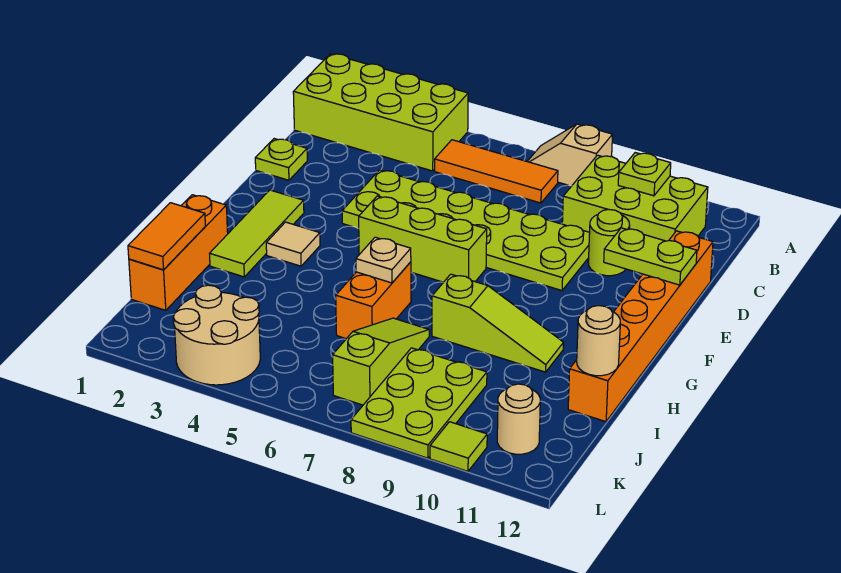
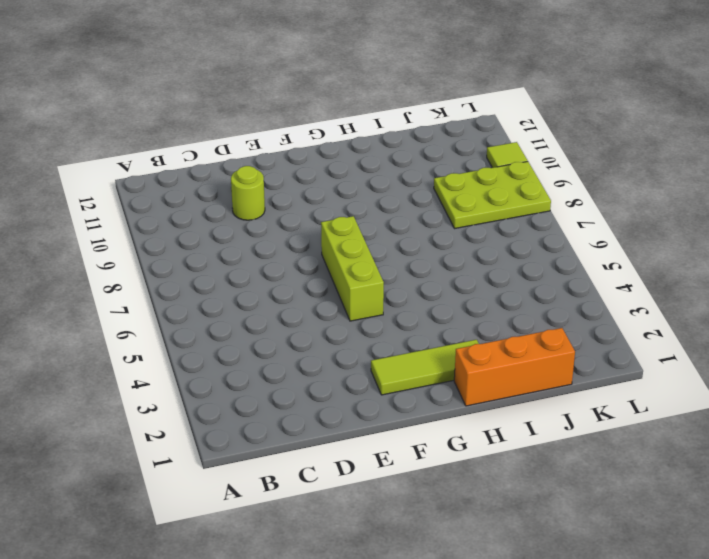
none -> lime 2x4 brick [293,54,468,171]
none -> tan 1x2 slope [527,124,613,186]
none -> orange 1x3 tile [435,140,558,203]

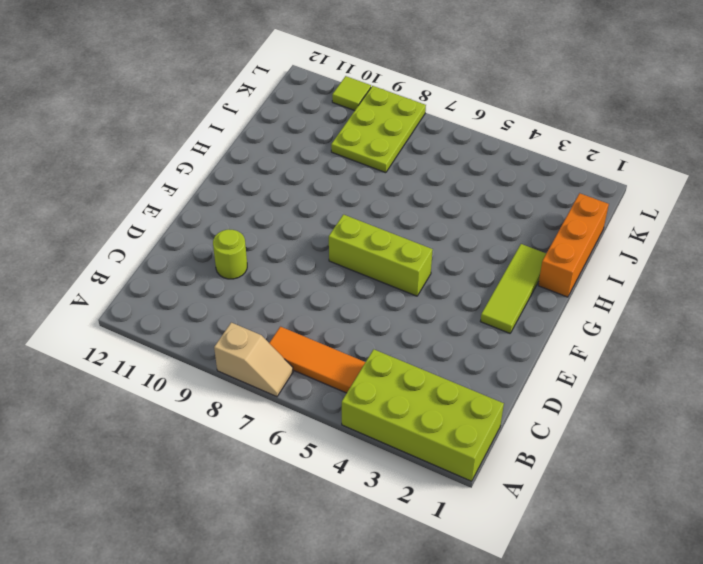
none -> lime 2x3 brick [562,155,708,241]
none -> lime 1x1 plate [255,139,307,180]
none -> lime 2x6 plate [342,170,590,291]

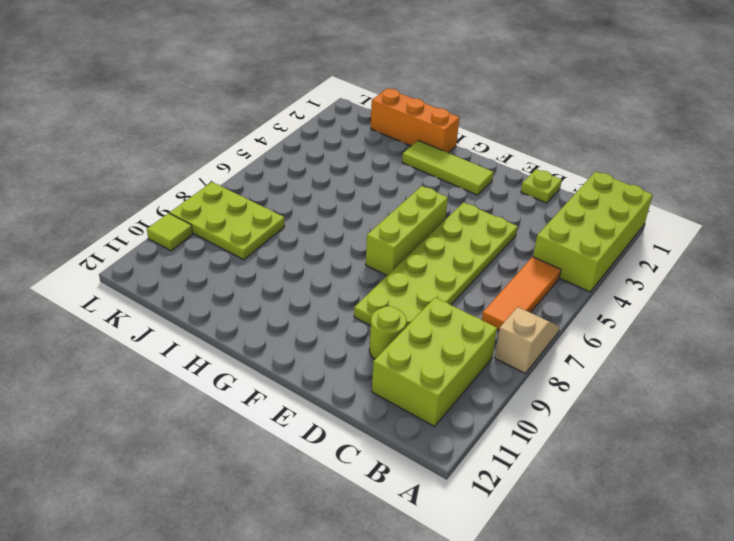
none -> orange 1x6 brick [568,231,713,422]
none -> tan 1x1 tile [266,222,320,266]
none -> orange 1x2 brick [336,262,411,339]

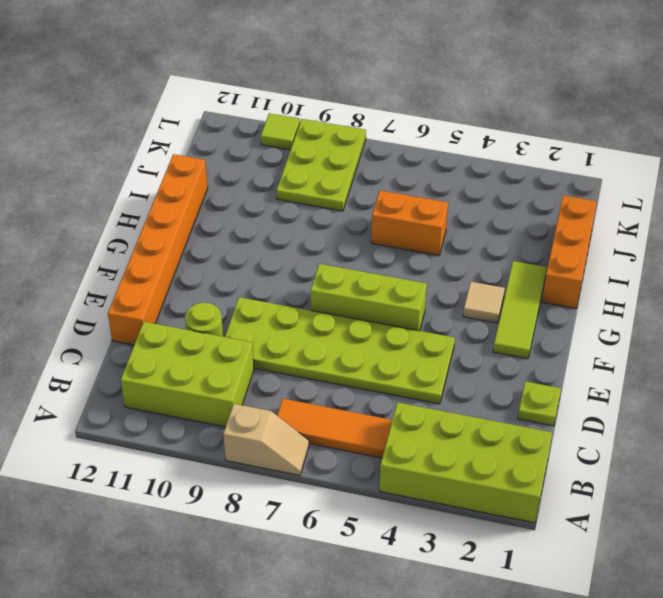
orange 1x2 brick [371,190,448,255] -> orange 1x2 brick turned to [336,262,411,339]
none -> lime 1x3 slope [432,274,564,372]
none -> lime 1x3 slope [333,318,429,405]
none -> tan 2x2 round brick [173,285,260,385]

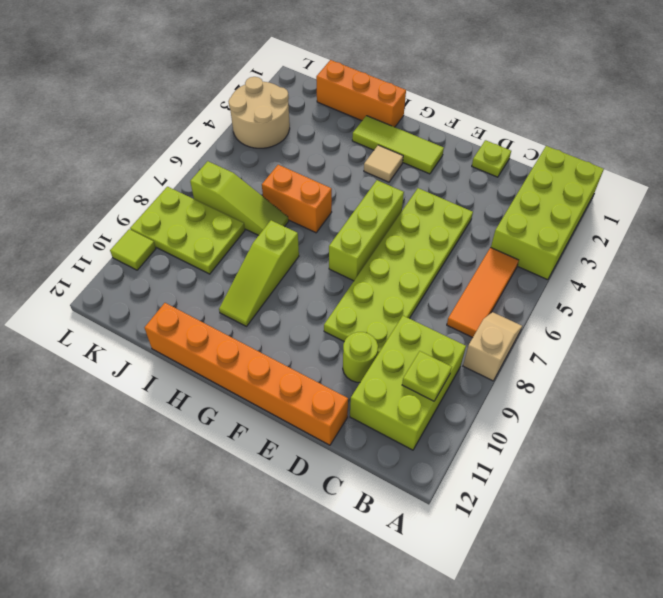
none -> tan 1x1 round brick [497,384,540,454]
none -> lime 1x2 plate [604,228,697,285]
none -> tan 1x1 plate [356,237,411,283]

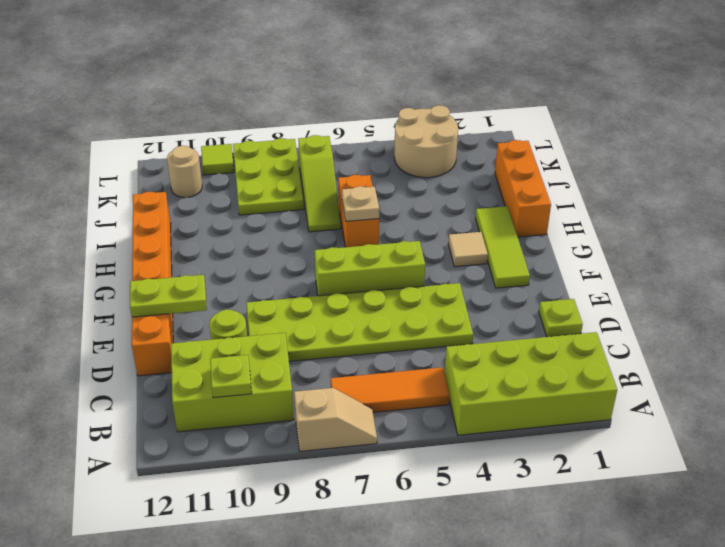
none -> lime 1x3 slope [432,274,564,372]
none -> orange 1x2 tile [128,203,205,270]
none -> tan 1x1 round brick [577,306,620,376]

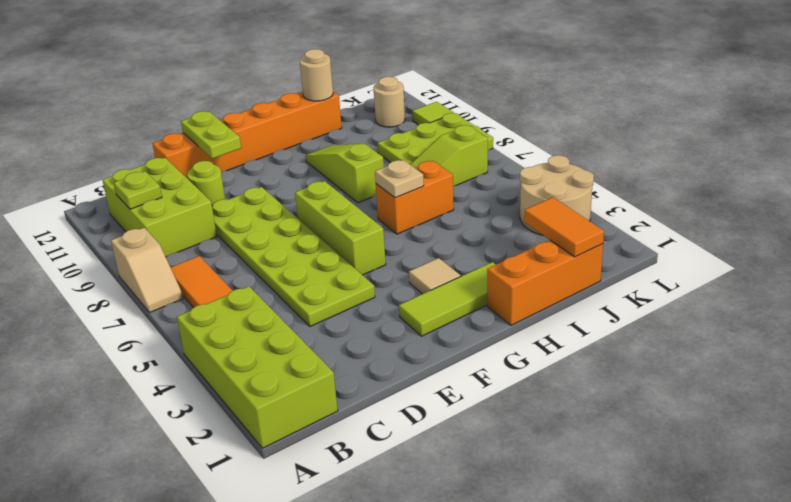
orange 1x2 tile [524,197,604,257] -> orange 1x2 tile turned to [128,203,205,270]
none -> lime 1x1 plate [255,139,307,180]

